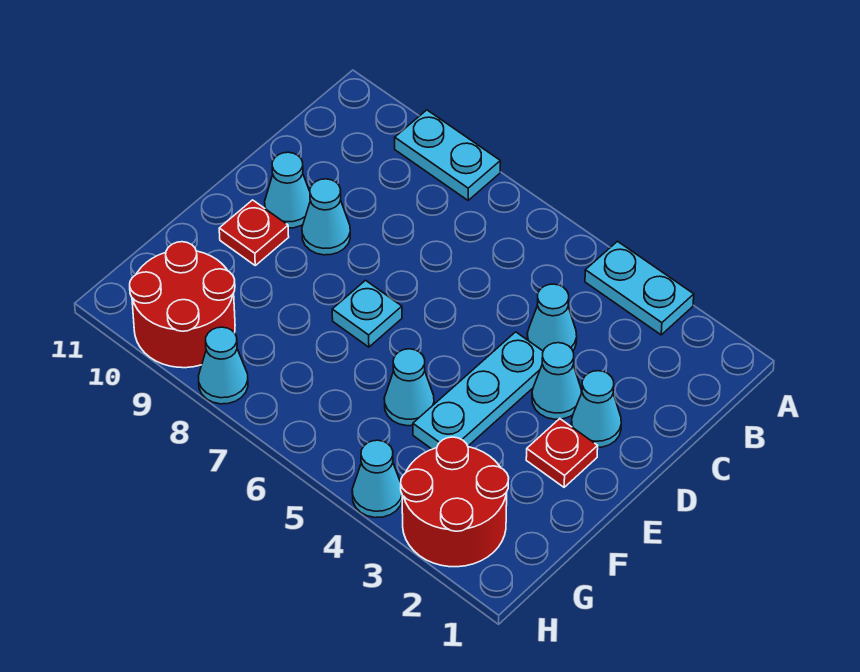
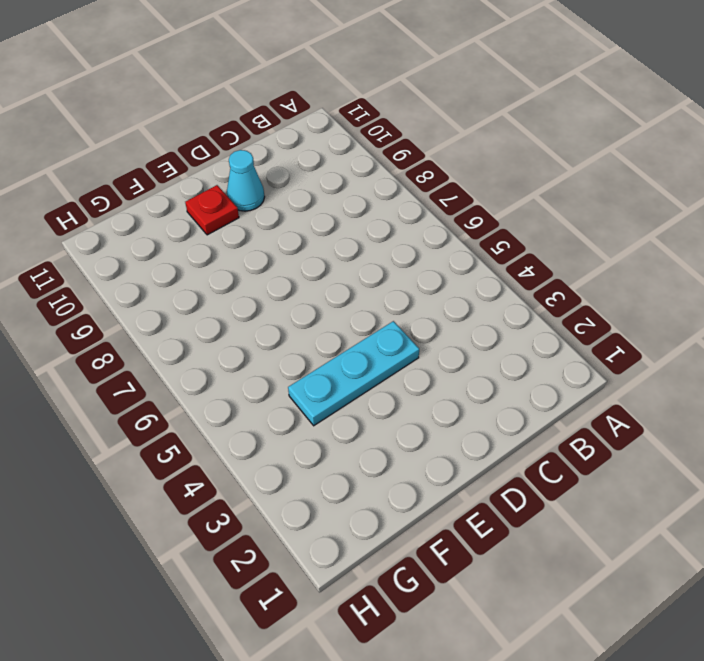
none -> cyan 1x2 plate [585,241,694,335]
none -> cyan 1x2 plate [395,110,500,200]
none -> cyan 1x1 cone [527,284,577,351]

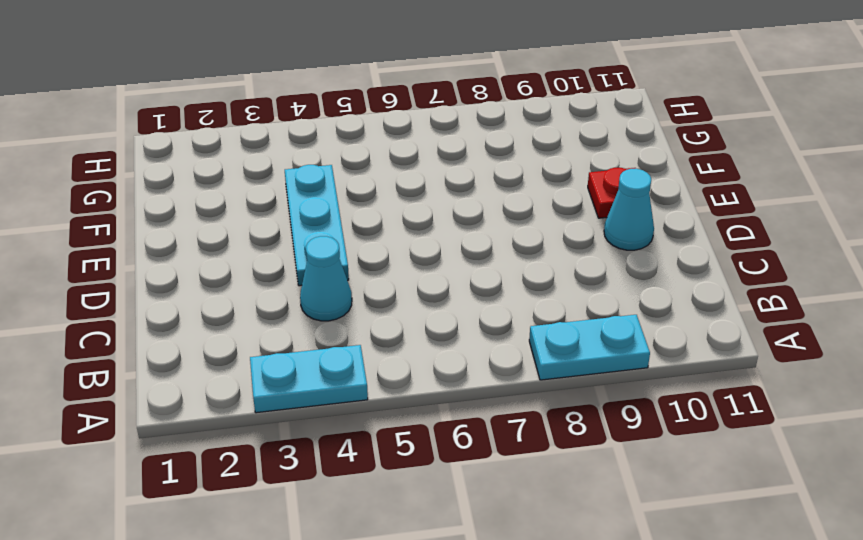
none -> cyan 1x1 cone [571,371,621,447]
none -> cyan 1x1 cone [532,343,582,419]
none -> cyan 1x1 cone [302,179,350,255]

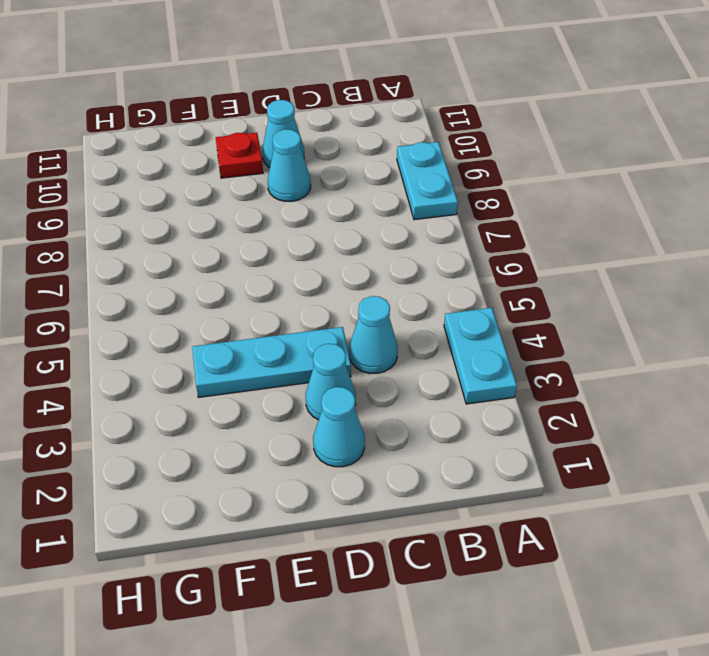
none -> red 1x1 plate [526,419,598,487]
none -> cyan 1x1 plate [332,280,402,347]
none -> cyan 1x1 cone [384,349,434,426]

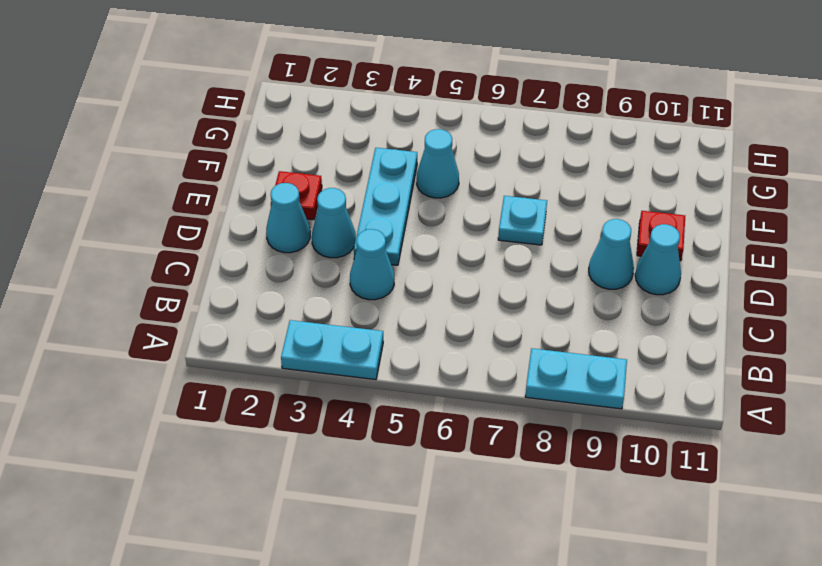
none -> red 2x2 round brick [401,437,509,567]
none -> red 2x2 round brick [130,242,235,368]
none -> cyan 1x1 cone [352,440,402,518]

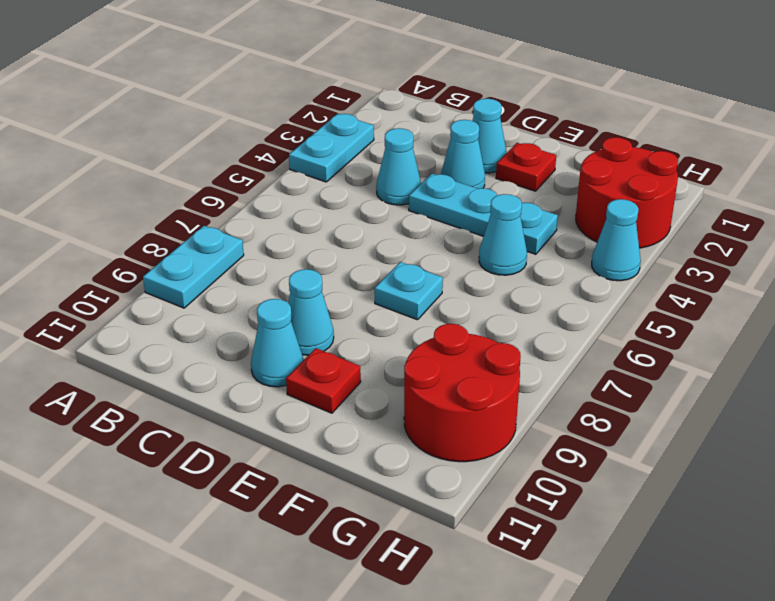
none -> cyan 1x1 cone [199,327,248,404]

